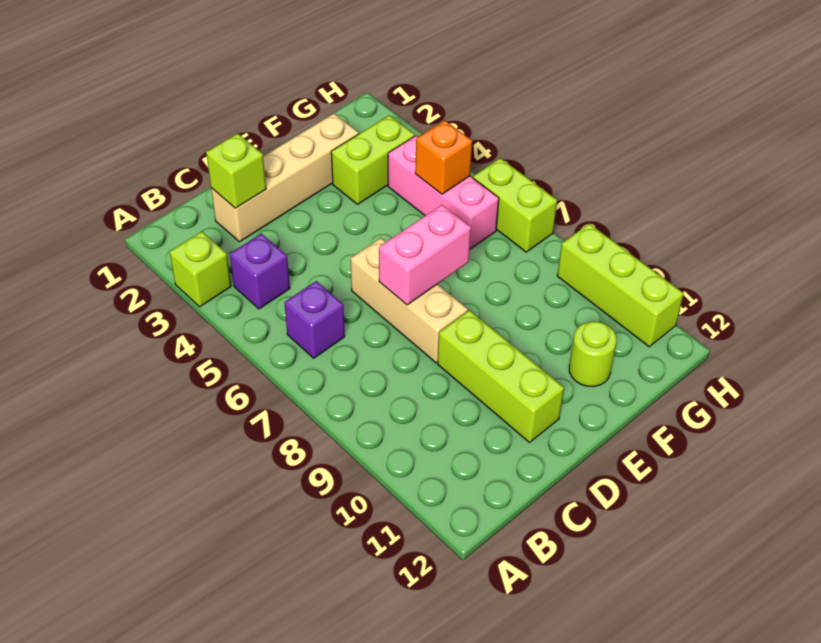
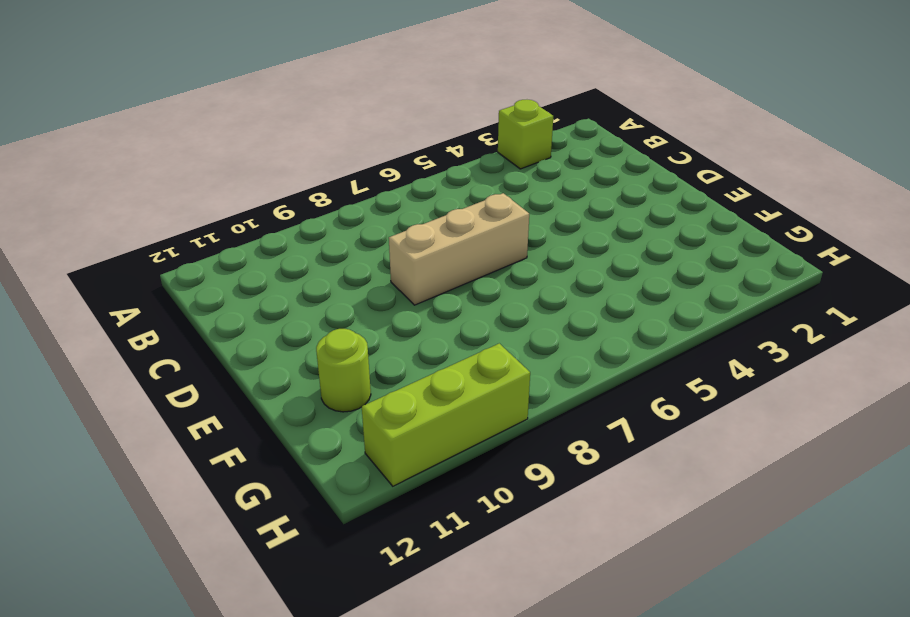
none -> purple 1x1 brick [230,234,290,309]
none -> purple 1x1 brick [284,281,345,358]
none -> tan 1x4 brick [211,114,359,242]

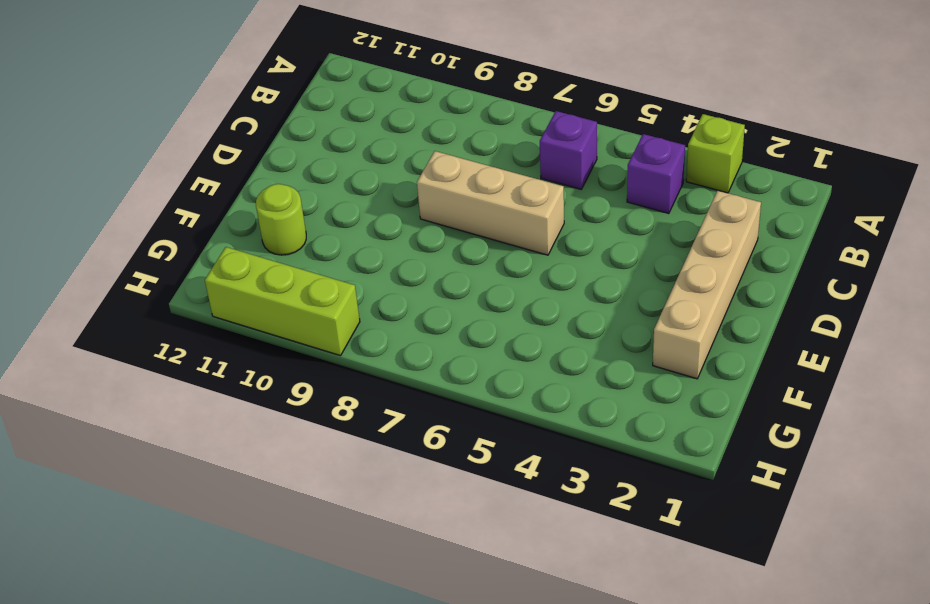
none -> lime 1x3 brick [438,310,564,442]
none -> lime 1x2 brick [331,115,415,204]
none -> pink 1x3 brick [388,136,499,249]

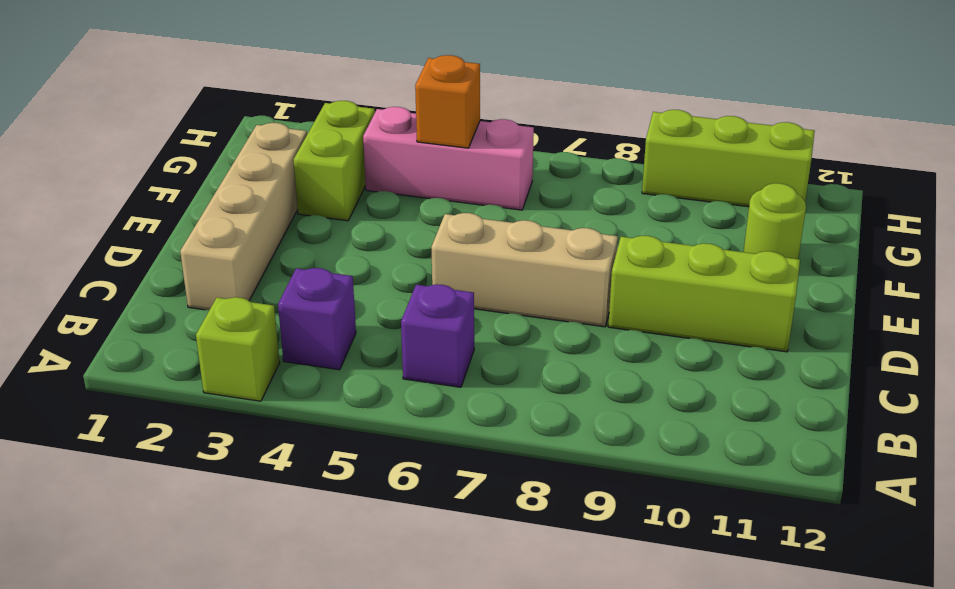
none -> lime 1x2 brick [473,158,557,252]
none -> lime 1x1 brick [206,133,266,208]
none -> pink 1x2 brick [379,205,471,305]

